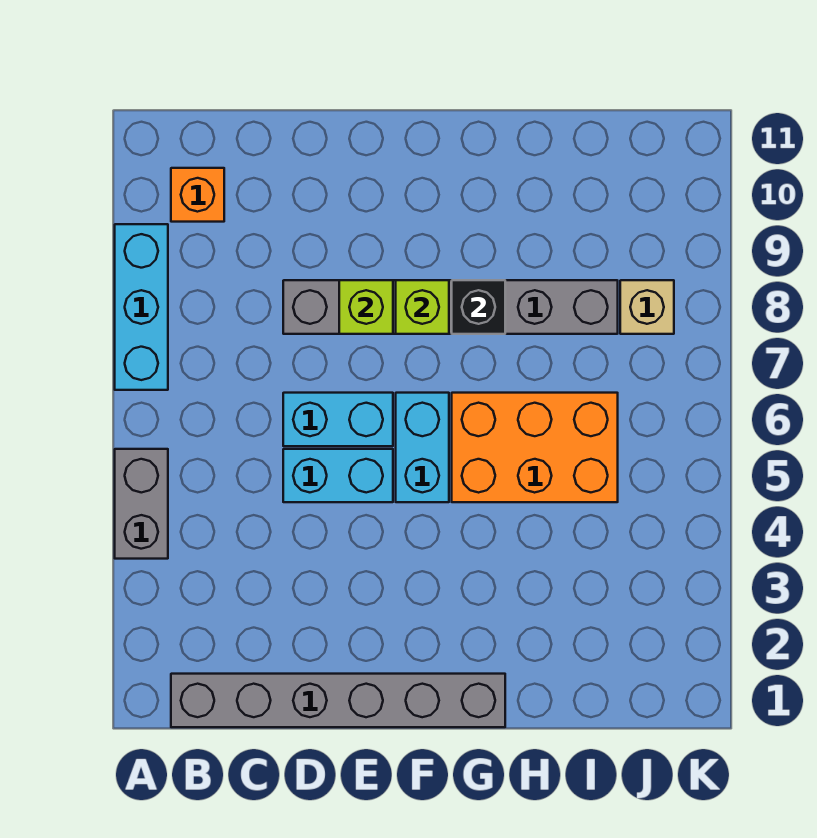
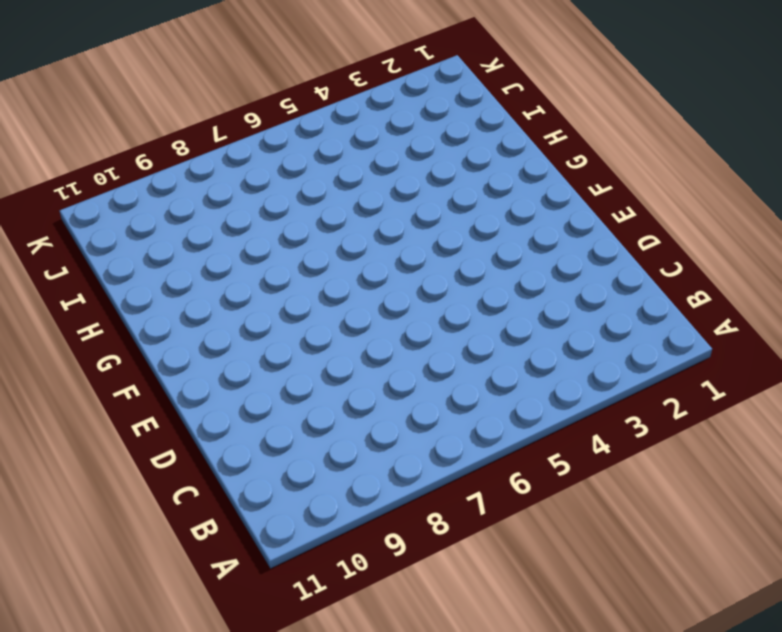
none -> grey 1x2 brick [115,449,168,559]
none -> cyan 1x3 brick [115,224,168,390]
none -> grey 1x6 brick [171,674,505,727]

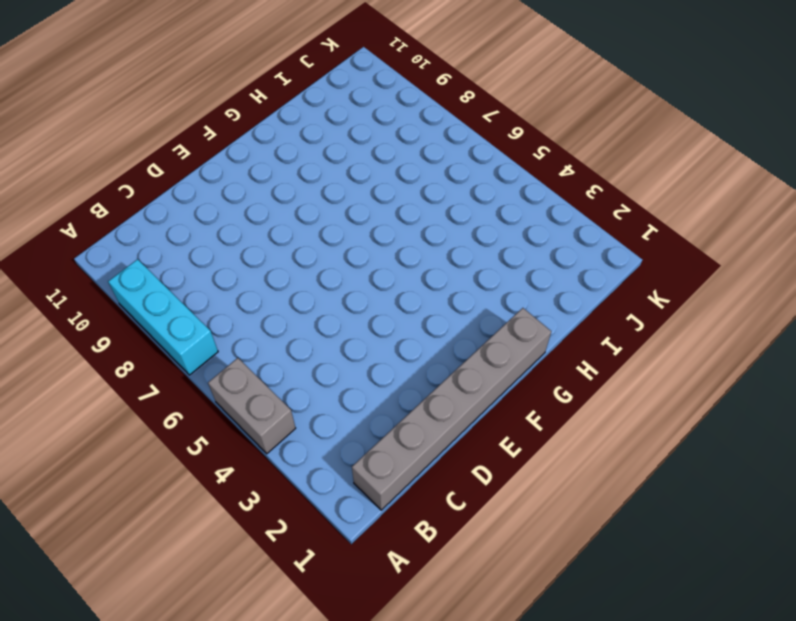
none -> orange 1x1 brick [171,168,224,222]
none -> cyan 1x2 brick [283,449,393,502]
none -> cyan 1x2 brick [283,393,393,446]

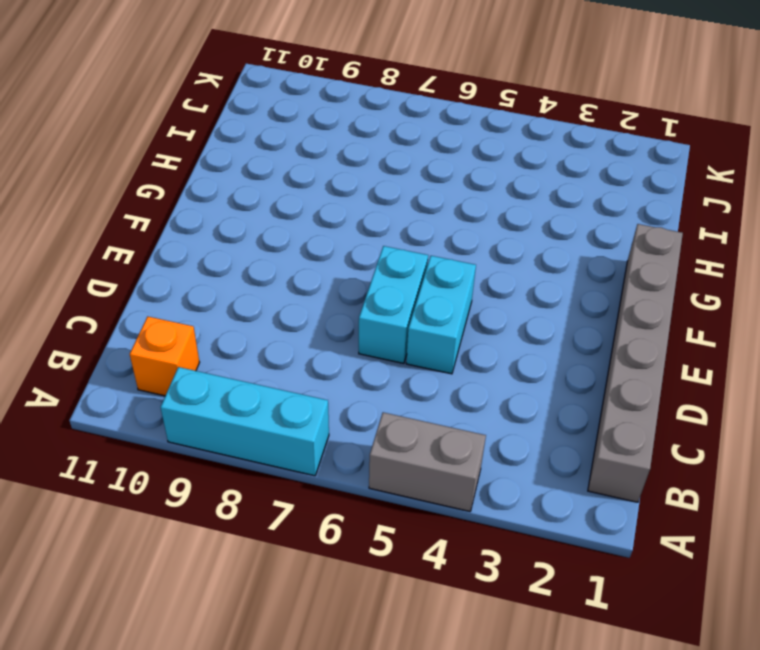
none -> grey 1x6 brick [283,280,618,334]
none -> cyan 1x2 brick [396,393,449,502]
none -> orange 2x3 brick [452,393,618,502]

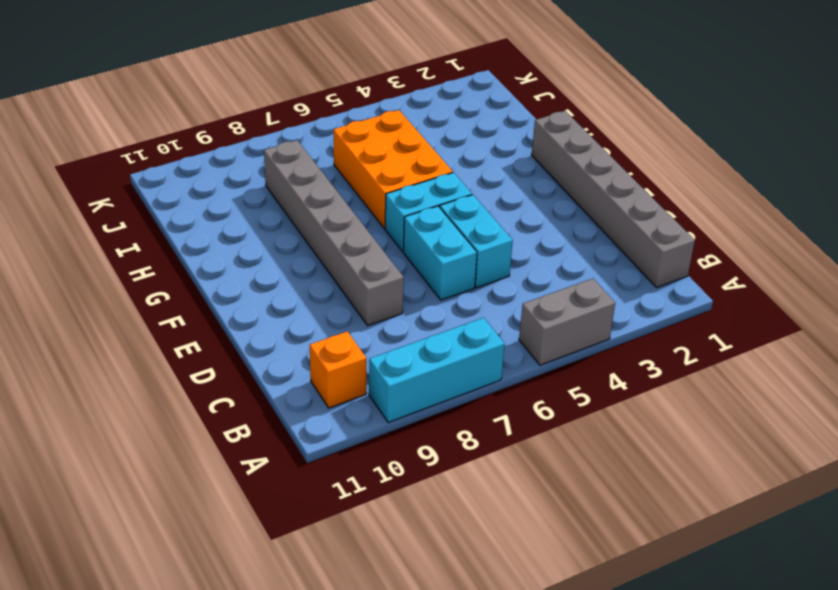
none -> tan 1x1 brick [620,280,674,334]
none -> lime 1x1 brick [339,280,393,334]
none -> lime 1x1 brick [396,280,449,334]

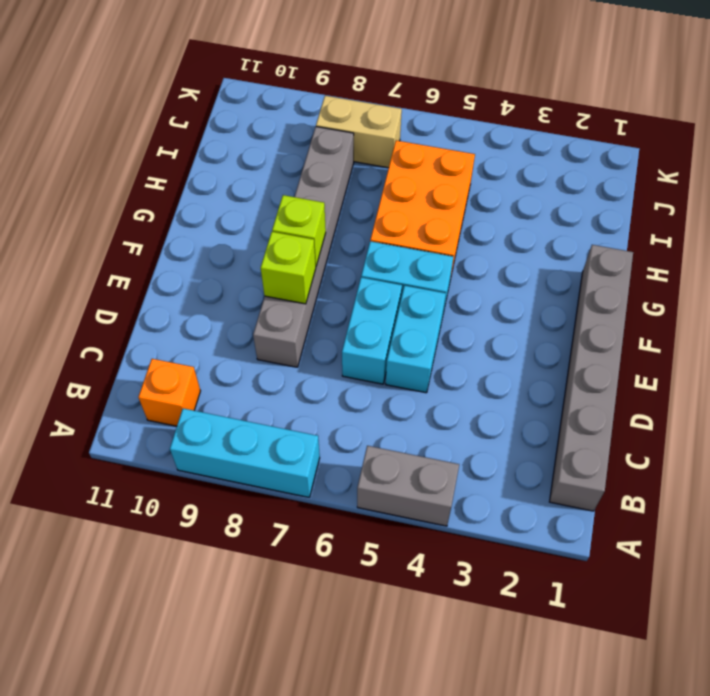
tan 1x2 brick [316,96,402,168] -> tan 1x1 brick [620,280,674,334]
none -> black 1x1 brick [452,280,505,334]

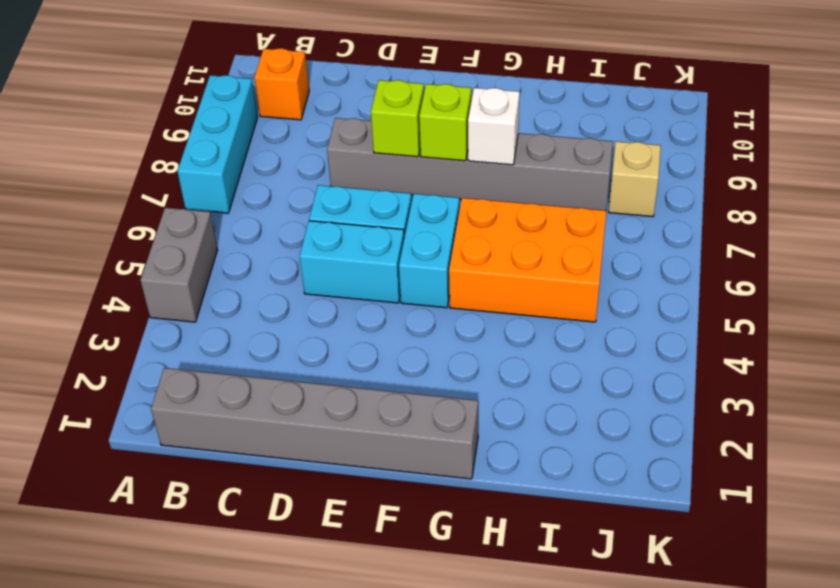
white 1x1 brick [468,88,520,165] -> black 1x1 brick [452,280,505,334]

